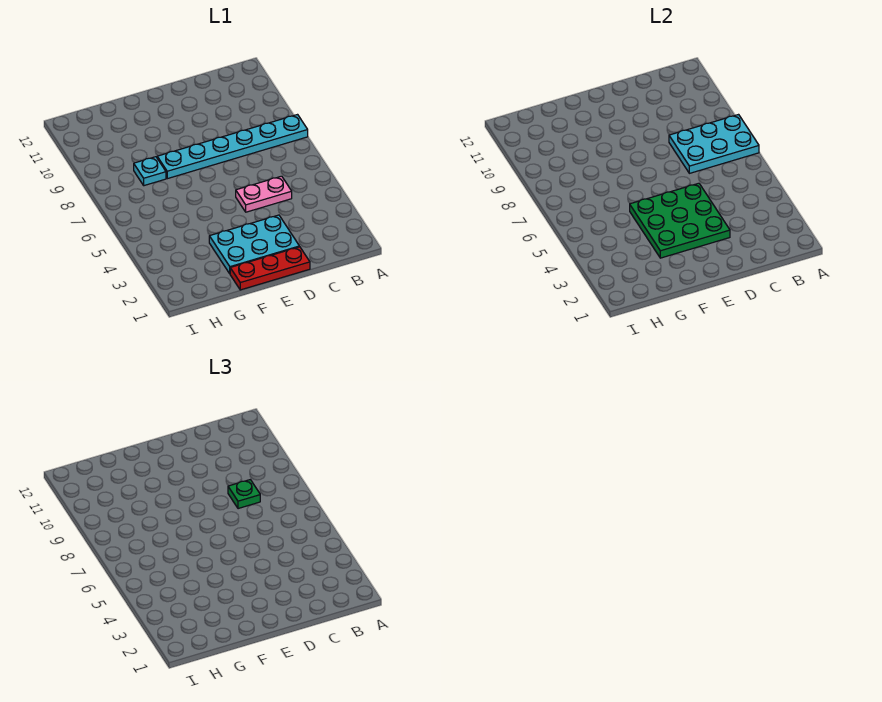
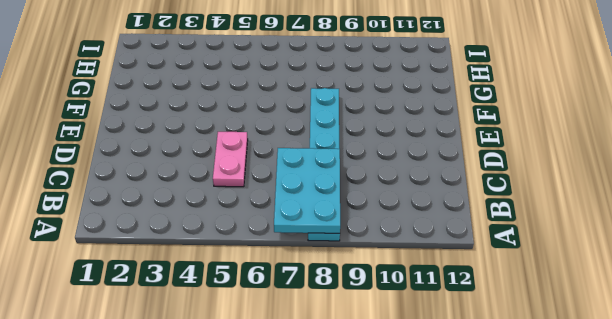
none -> red 1x3 plate [230,247,310,290]
none -> cyan 2x3 plate [209,215,299,274]

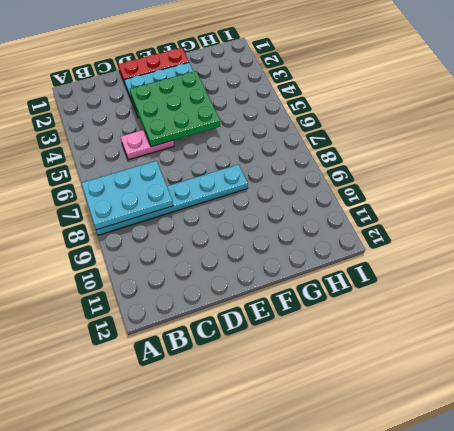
none -> cyan 1x1 plate [134,157,166,186]
none -> green 1x1 plate [228,480,260,509]

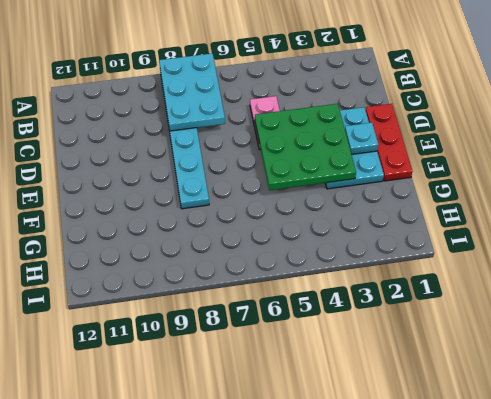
cyan 1x1 plate [345,123,378,154] -> cyan 1x1 plate moved to [134,157,166,186]
none -> green 1x1 plate [228,480,260,509]

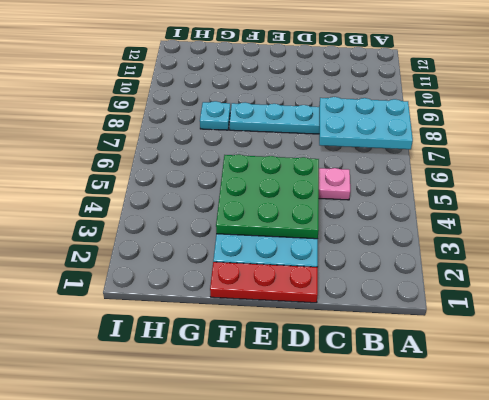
none -> green 1x1 plate [228,480,260,509]

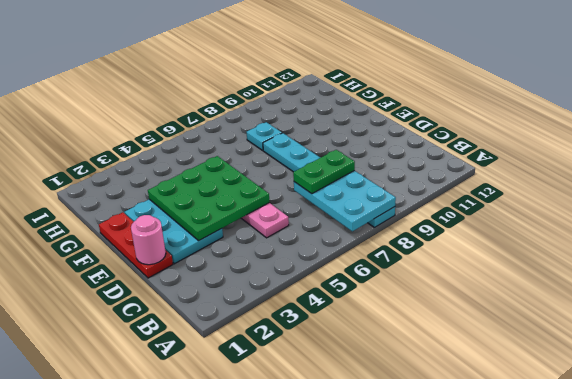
green 1x2 plate [293,150,355,194] -> green 1x1 plate [228,480,260,509]
pink 1x1 round brick [131,215,166,265] -> none

